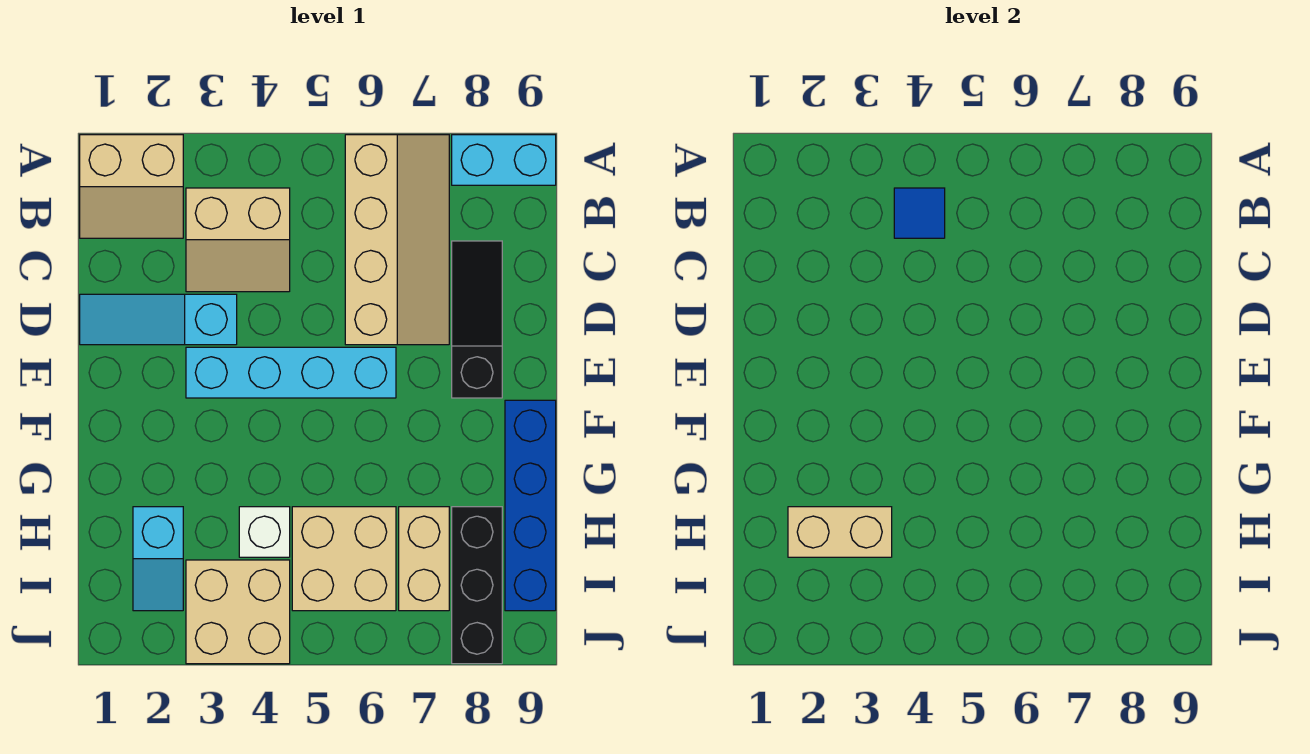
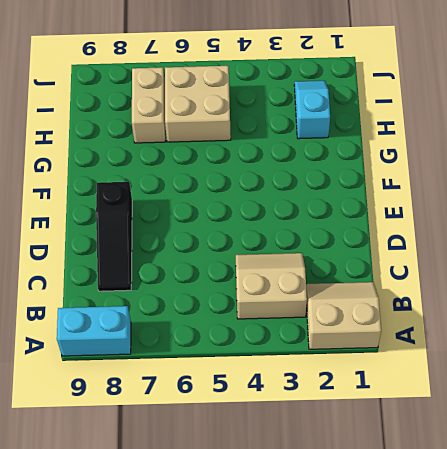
none -> tan 2x4 slope [345,135,449,345]
none -> cyan 1x3 slope [80,294,237,345]
none -> cyan 1x4 brick [186,347,396,398]

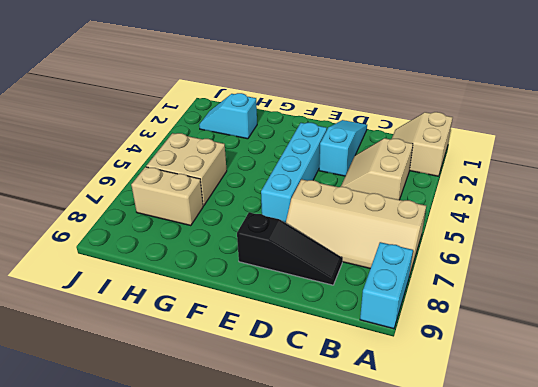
none -> blue 1x4 brick [505,400,556,611]
none -> white 1x1 brick [239,507,290,557]
none -> black 1x3 brick [452,507,502,664]

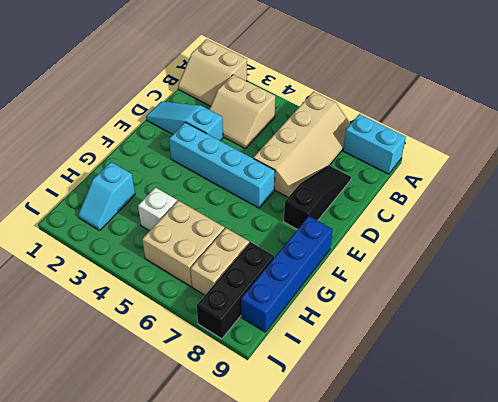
none -> tan 2x2 brick [186,560,290,664]
none -> blue 1x1 tile [894,188,945,238]
none -> tan 1x2 brick [788,507,892,557]

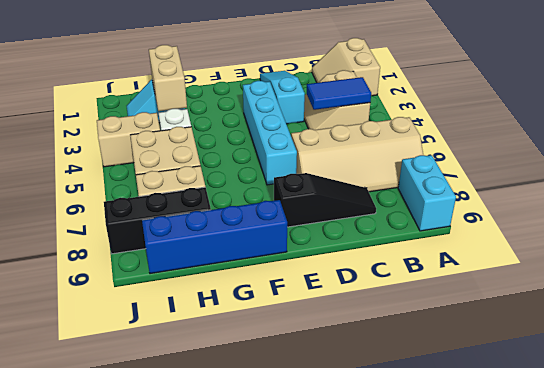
blue 1x2 tile [307,77,371,110] -> blue 1x1 tile [894,188,945,238]
tan 1x2 brick [97,112,160,167] -> tan 2x2 brick [186,560,290,664]

